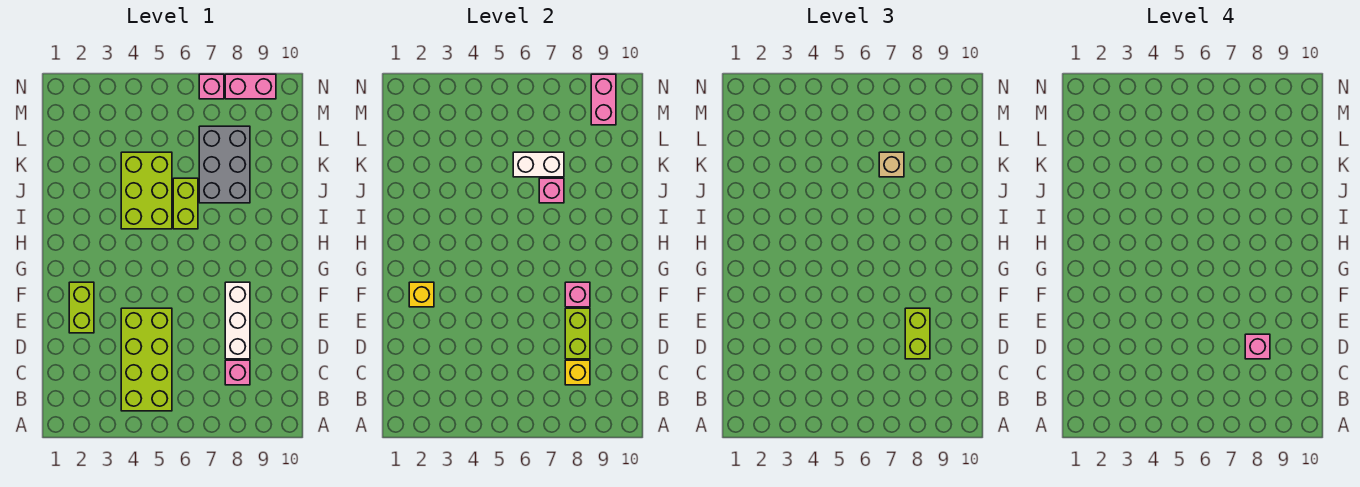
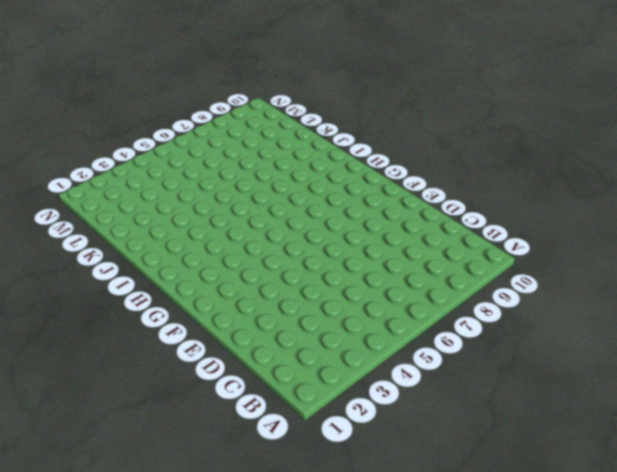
none -> lime 2x4 brick [121,308,172,411]
none -> pink 1x1 brick [225,360,250,385]
none -> white 1x3 brick [225,282,250,359]

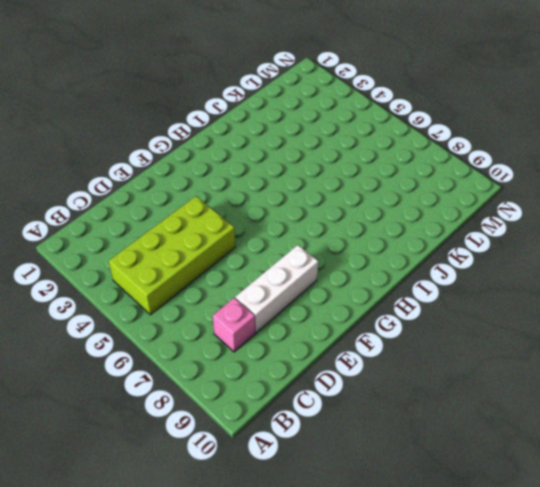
none -> lime 1x2 brick [69,282,94,333]
none -> lime 2x3 brick [121,152,172,229]
none -> lime 1x2 brick [173,178,198,229]

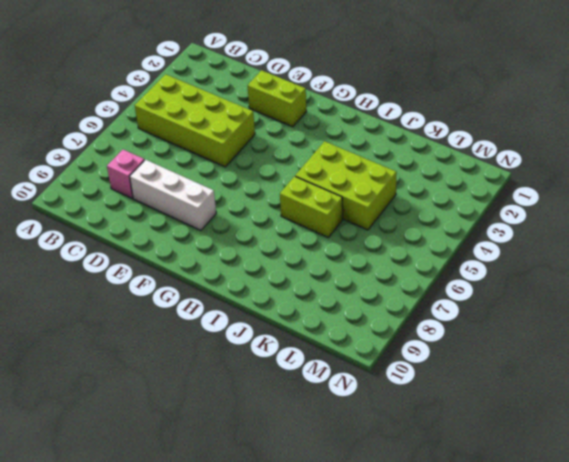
none -> grey 2x3 brick [199,126,250,203]
none -> pink 1x1 brick [199,74,224,99]
none -> pink 1x2 brick [225,74,276,99]

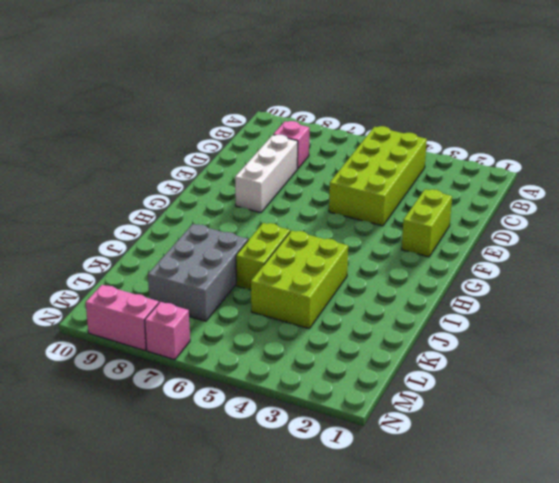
none -> yellow 1x1 brick [565,360,590,385]
none -> lime 1x2 brick [565,308,590,359]
none -> yellow 1x1 brick [409,282,434,307]

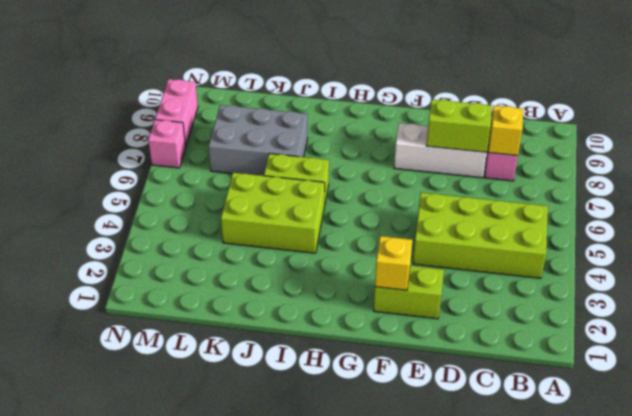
none -> pink 1x1 brick [565,282,590,307]
none -> pink 1x1 brick [539,178,564,203]
none -> white 1x2 brick [513,152,564,177]

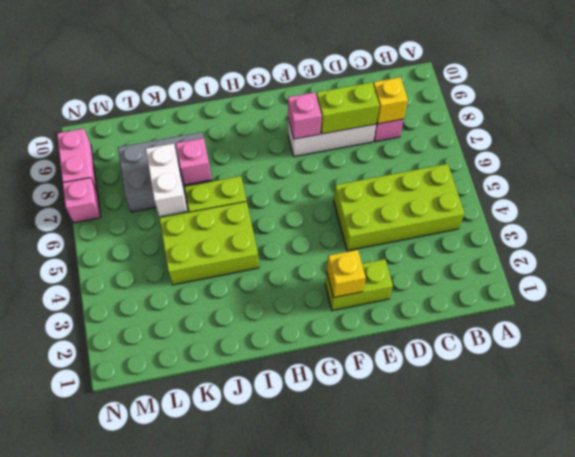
none -> pink 1x2 brick [591,74,616,125]
none -> lime 1x2 brick [905,308,930,359]
none -> tan 1x1 brick [879,152,904,177]

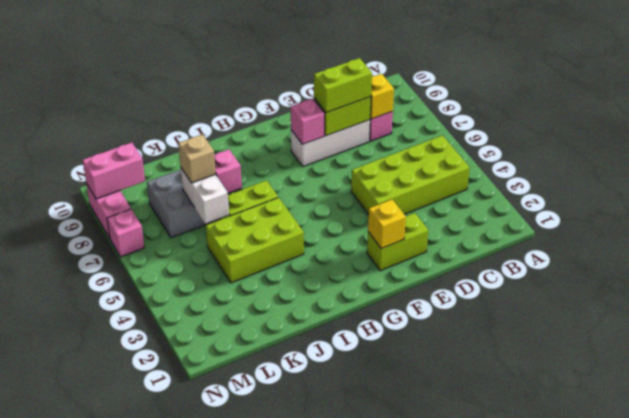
none -> pink 1x1 brick [1245,334,1270,359]

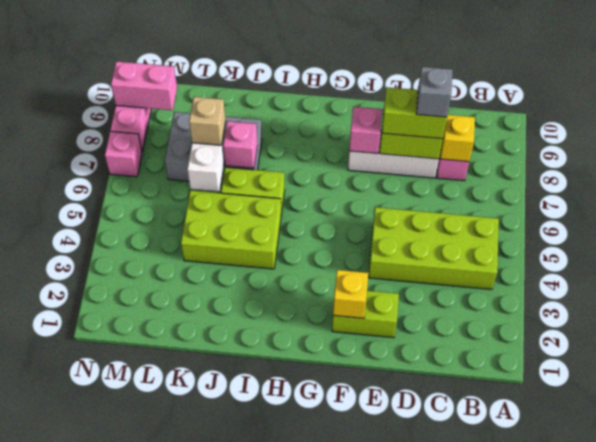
grey 1x1 brick [416,67,453,117] -> pink 1x1 brick [1245,334,1270,359]

